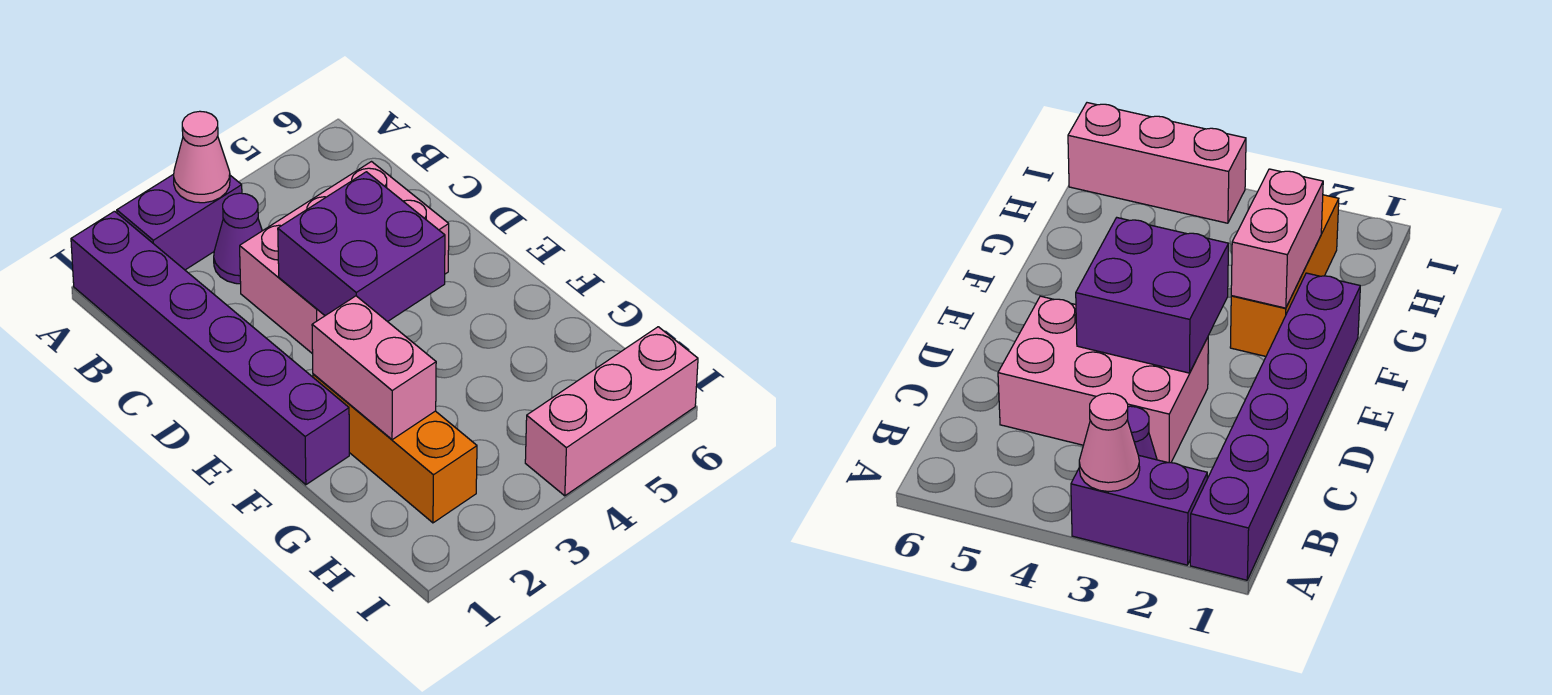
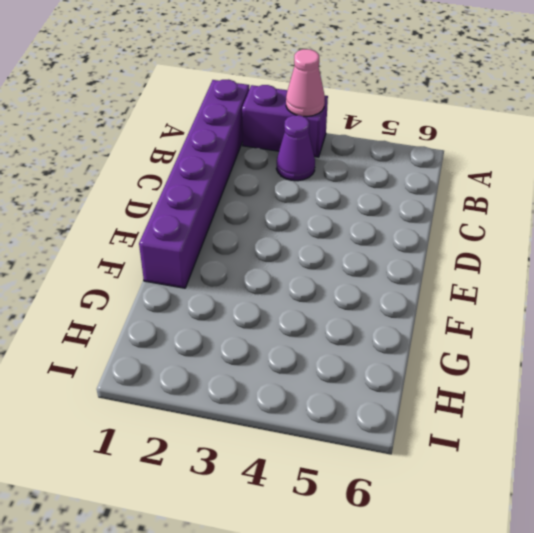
none -> pink 2x3 brick [240,162,449,354]
none -> orange 1x3 brick [313,374,477,523]

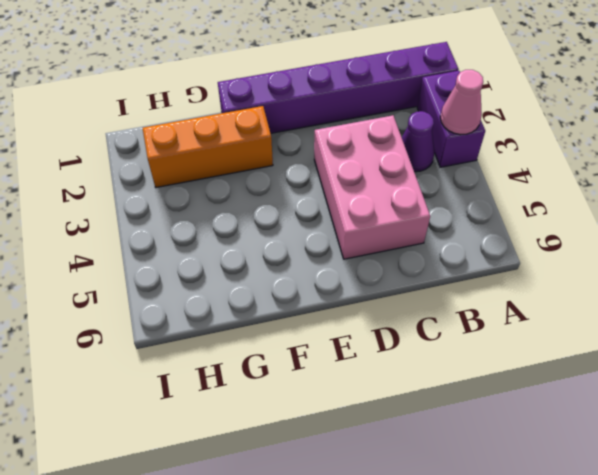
none -> pink 1x3 brick [525,327,698,496]
none -> purple 2x2 brick [278,172,445,322]

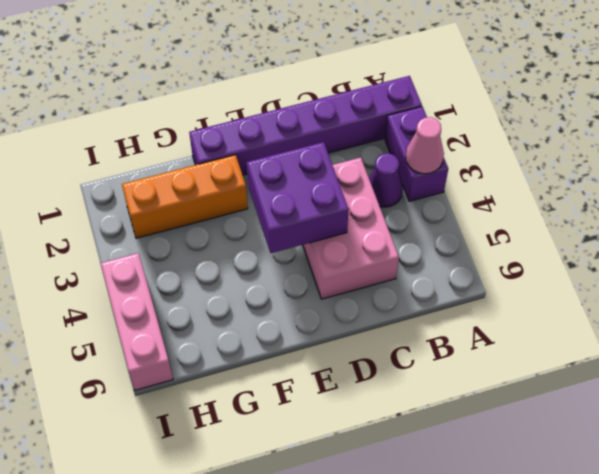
none -> pink 1x2 brick [312,296,436,440]

